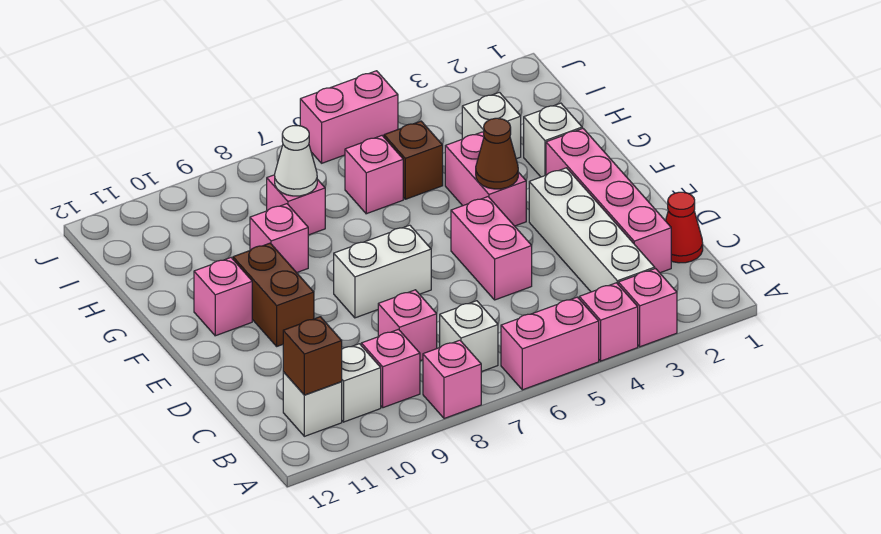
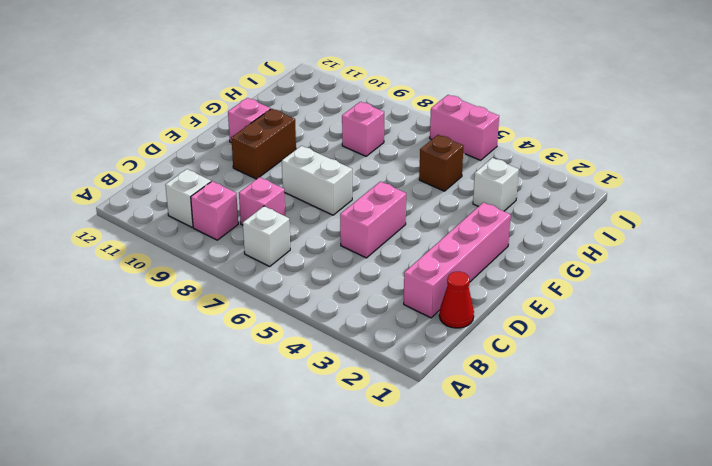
none -> pink 1x1 brick [618,269,677,347]
none -> pink 1x1 brick [579,283,638,361]
none -> pink 1x2 brick [501,297,599,390]

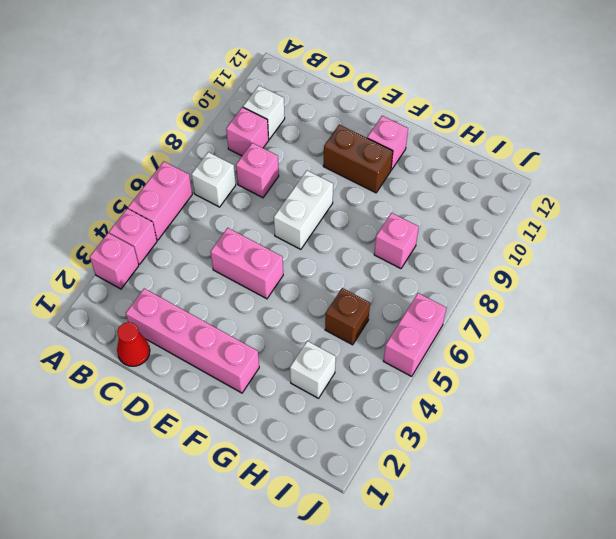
none -> pink 1x1 brick [423,340,481,419]
none -> white 1x4 brick [529,168,655,292]
none -> white 1x1 brick [283,372,342,436]

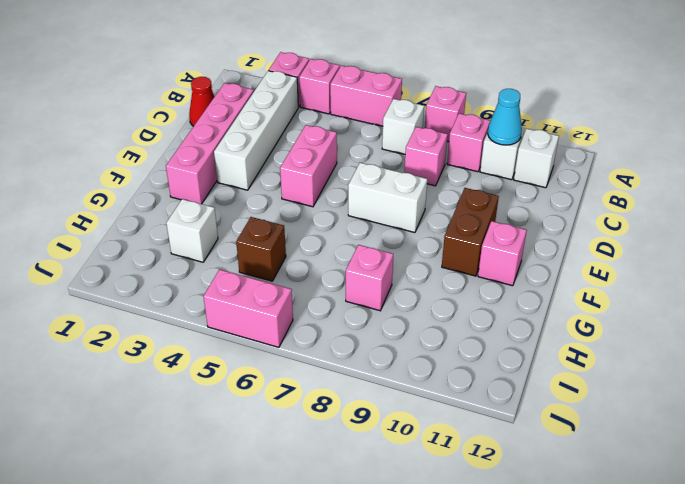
cyan 1x1 cone [488,89,522,145] -> none
none -> pink 1x2 brick [445,132,526,226]
none -> white 1x1 brick [524,103,582,177]
none -> pink 1x1 brick [250,204,308,273]

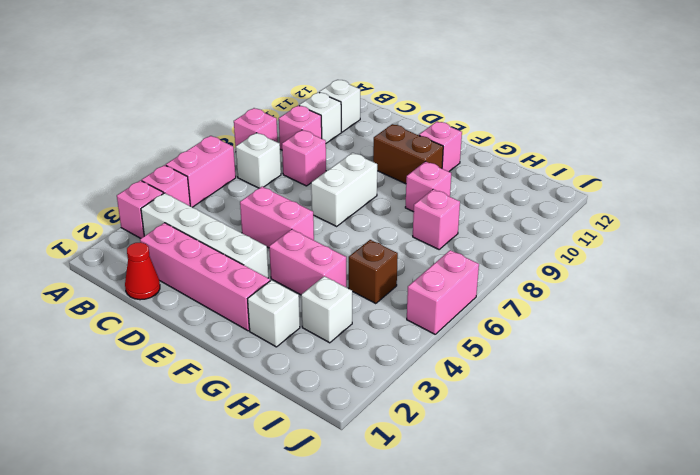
none -> pink 1x1 brick [345,136,403,214]
none -> brown 1x1 brick [283,317,342,395]
none -> brown 1x1 cone [476,118,518,189]

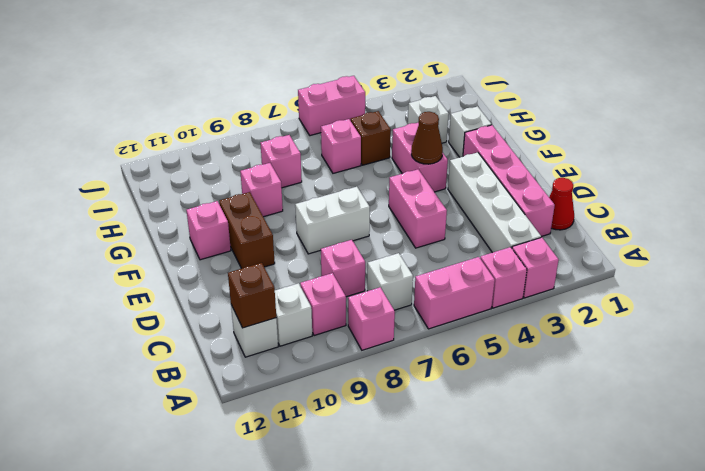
none -> white 1x1 cone [275,126,317,196]

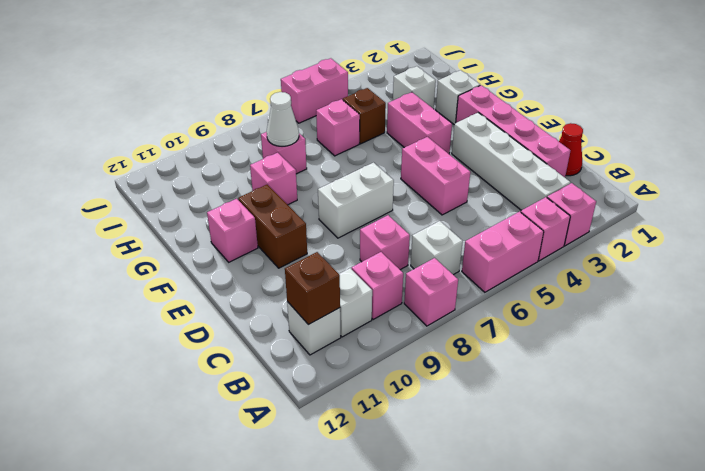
none -> brown 1x1 cone [476,118,518,189]

